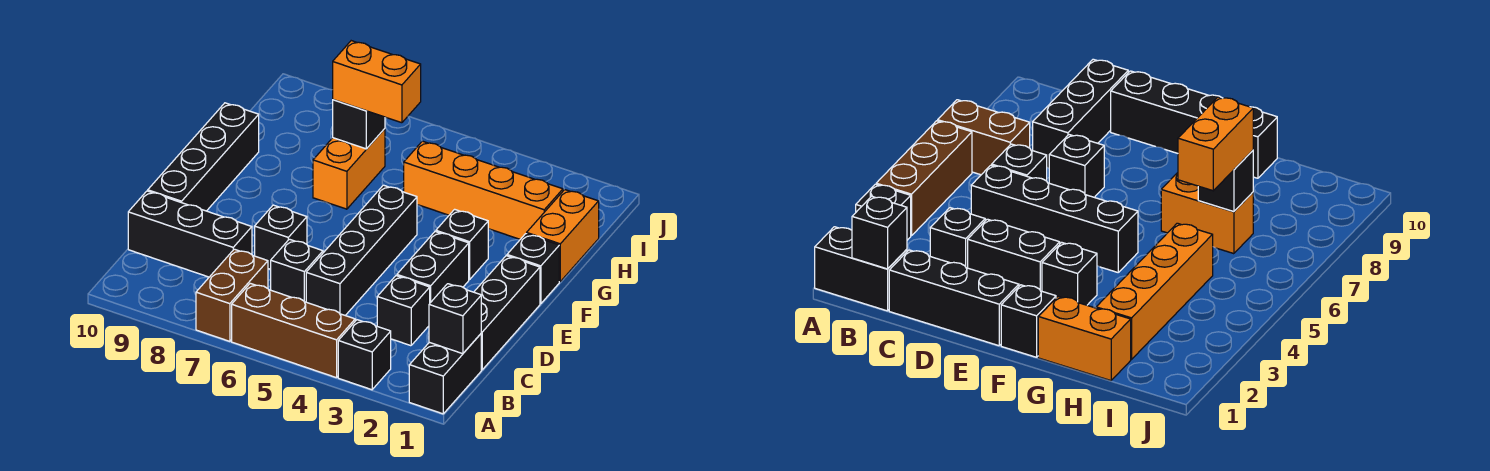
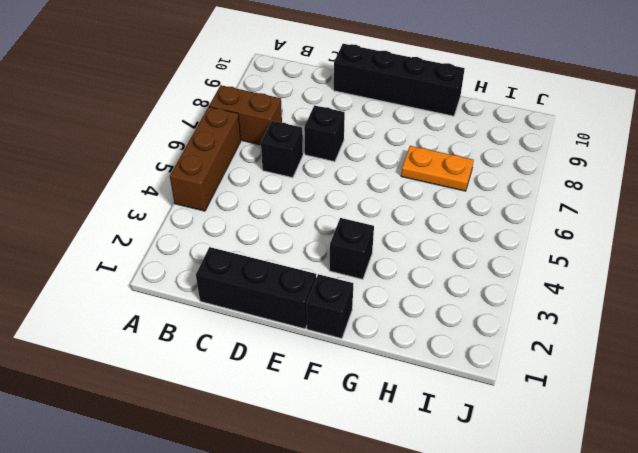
orange 1x2 plate [401,146,474,191] -> orange 1x2 brick [313,129,385,209]
none -> black 1x2 brick [409,334,481,414]
none -> black 1x1 brick [338,320,391,390]
none -> black 1x1 brick [377,276,430,346]

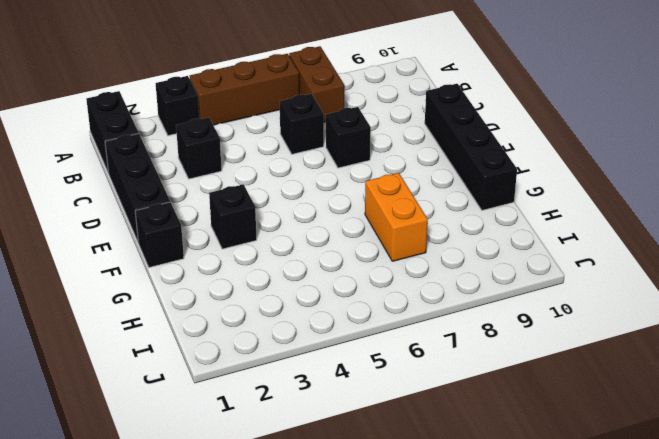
none -> black 1x4 brick [306,185,417,315]
none -> black 1x3 brick [128,191,252,277]
none -> black 1x2 brick [397,232,469,303]

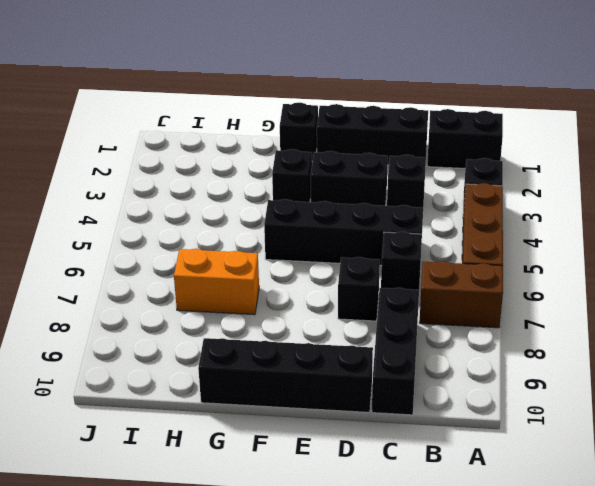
none -> orange 1x2 brick [527,190,599,281]
none -> orange 1x4 brick [404,141,563,239]
none -> black 1x1 brick [429,284,481,354]

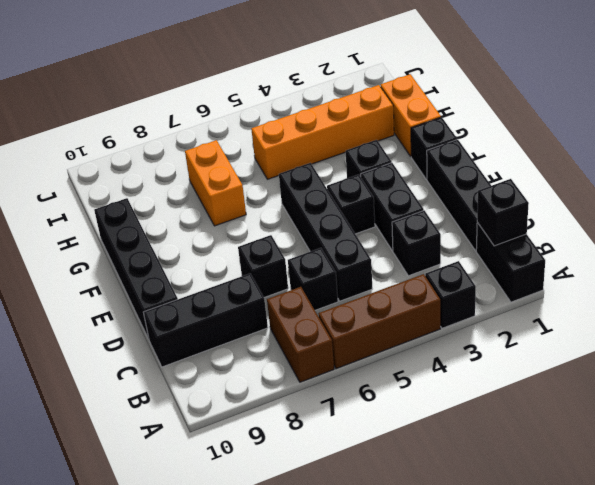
black 1x1 brick [327,174,375,234] -> black 1x1 brick moved to [333,100,385,149]
none -> orange 1x2 brick [333,41,421,123]

